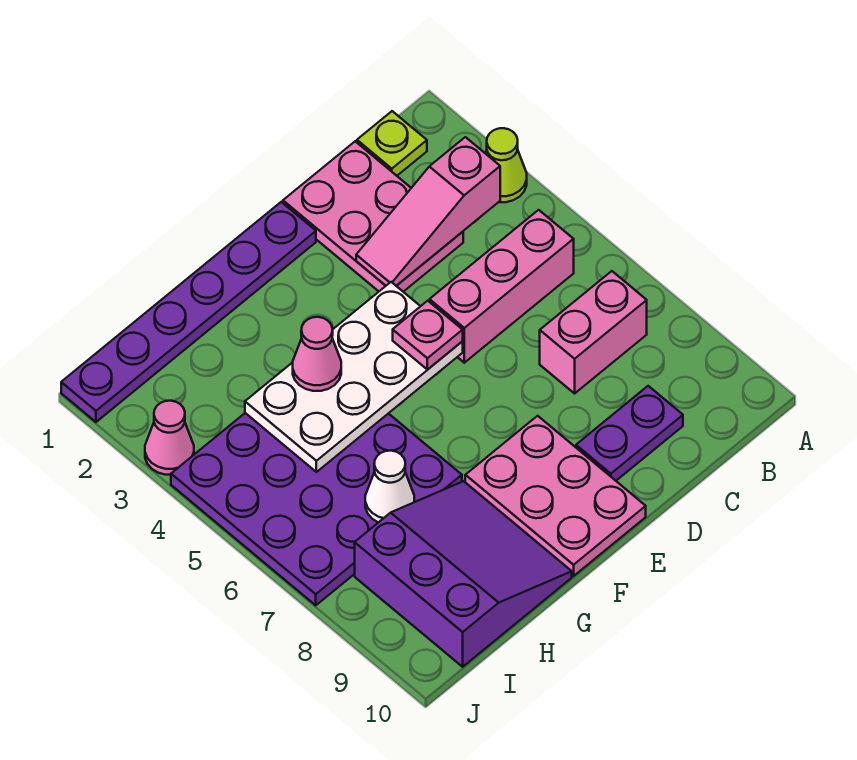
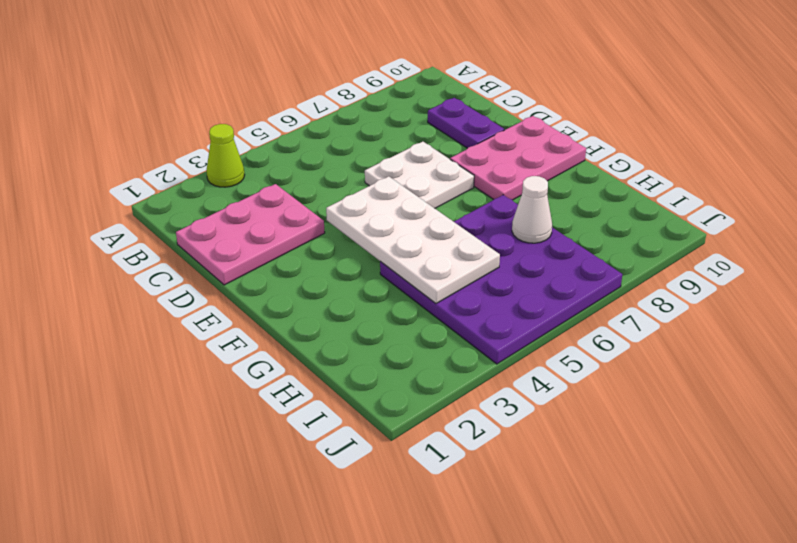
white 2x2 plate [365,142,474,208] -> none
none -> lime 1x1 plate [357,111,427,176]
none -> pink 1x3 brick [430,210,574,363]
none -> pink 1x2 brick [540,271,647,393]

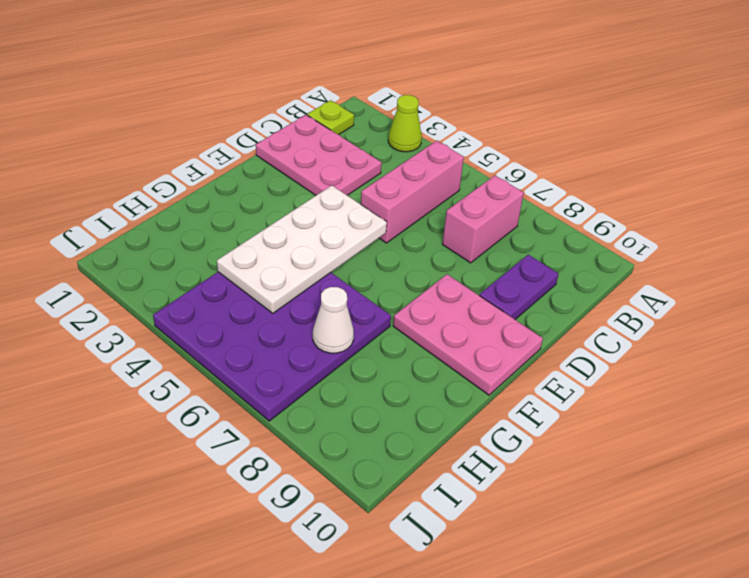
none -> purple 1x6 plate [61,202,316,422]
none -> purple 3x3 slope [355,481,572,667]
none -> pink 1x1 cone [145,401,194,475]

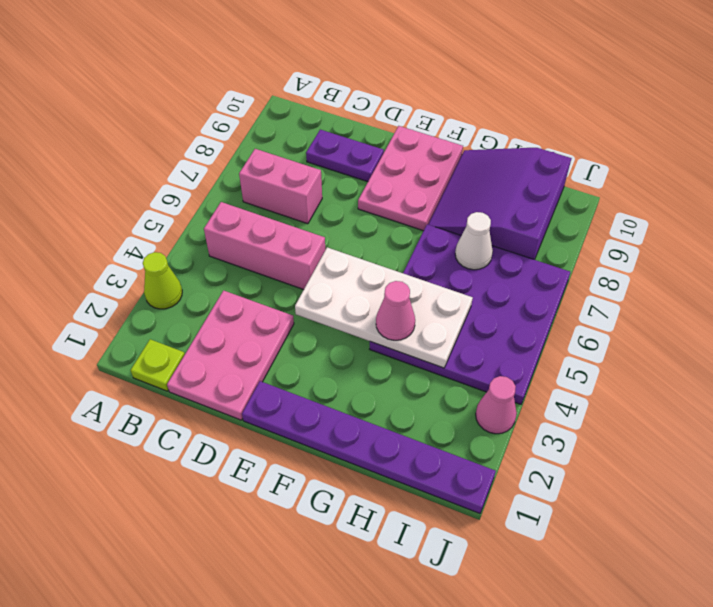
none -> pink 1x3 slope [356,137,500,286]
none -> pink 1x1 plate [393,301,463,370]

